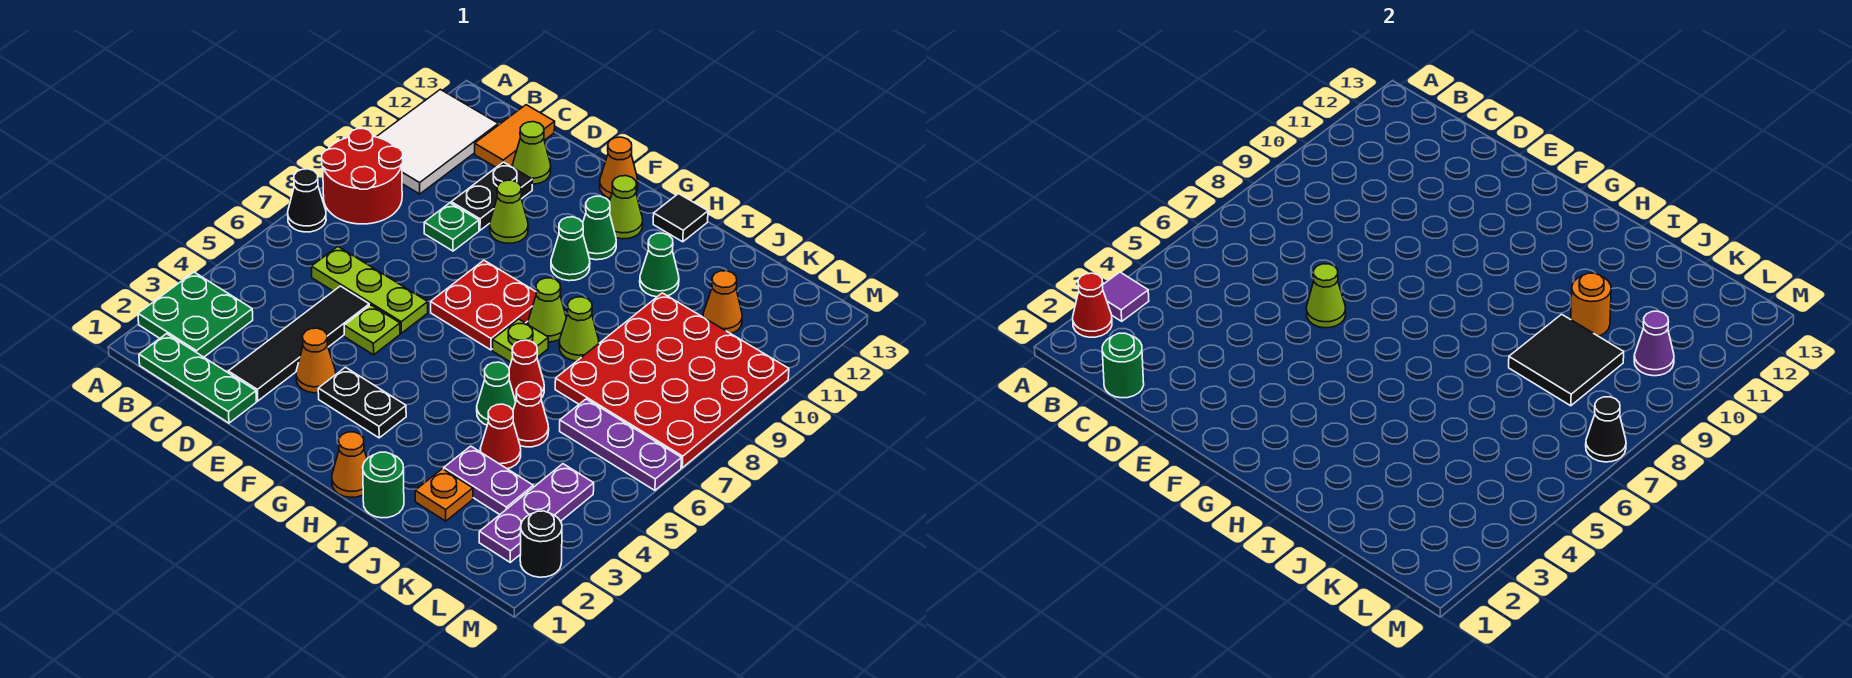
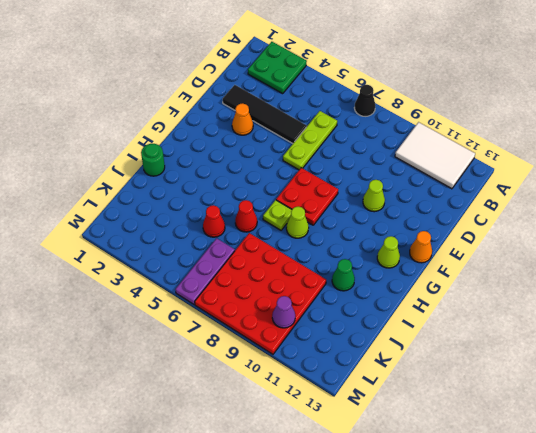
none -> red 2x2 round brick [322,128,403,224]
none -> green 1x3 plate [139,334,256,423]
none -> orange 1x2 tile [475,105,555,167]
none -> green 1x1 plate [424,203,479,251]

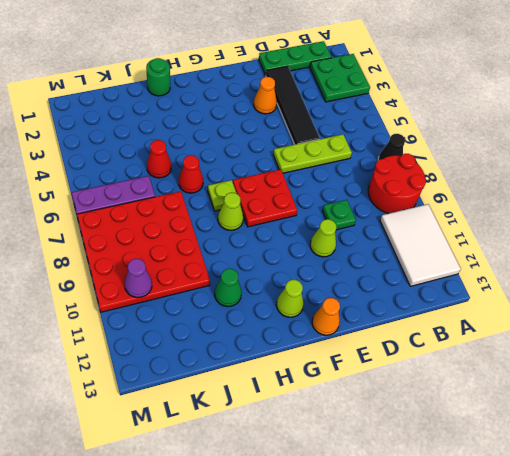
none -> orange 1x2 tile [475,105,555,167]
none -> black 1x2 plate [451,162,532,230]
none -> lime 1x1 cone [513,122,551,184]
none -> lime 1x1 plate [344,305,400,355]

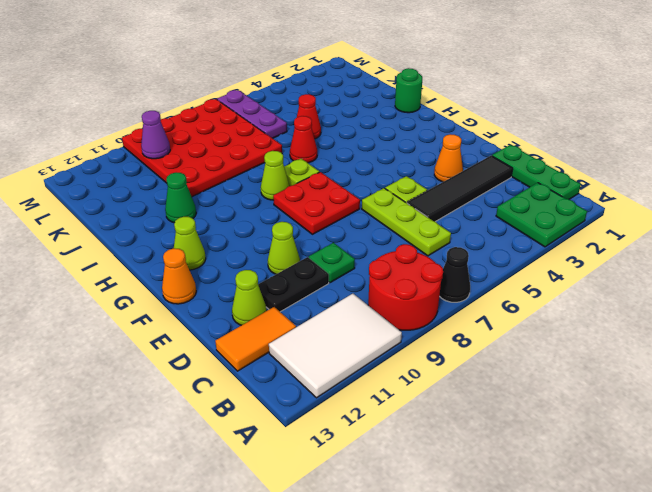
none -> black 1x2 plate [318,367,406,438]
none -> green 1x1 cone [551,217,590,281]
none -> green 1x1 cone [583,196,616,260]
none -> orange 1x1 cone [332,432,367,497]

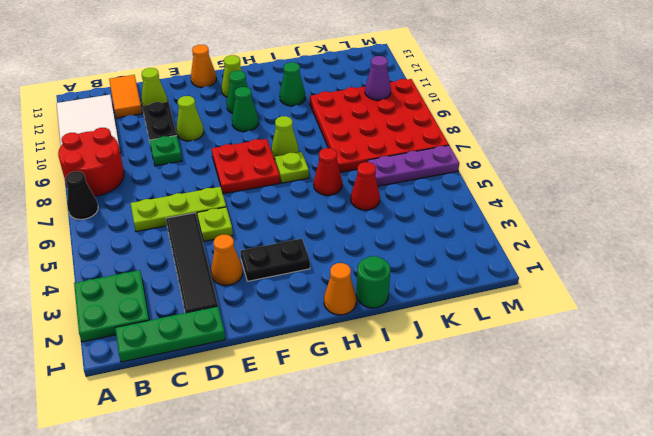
none -> black 1x1 tile [653,194,708,242]
none -> green 1x1 cone [477,362,516,425]
none -> lime 1x1 cone [559,297,599,361]
none -> orange 1x1 plate [415,469,473,521]

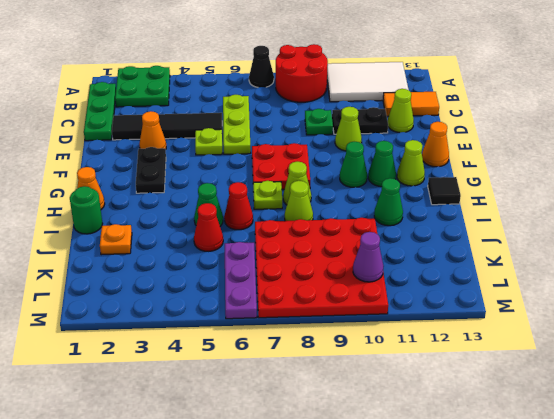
none -> purple 1x2 plate [444,446,533,514]
none -> red 1x1 cone [480,404,521,469]
none -> orange 1x1 cone [703,271,742,334]
none -> purple 1x3 plate [479,464,594,562]

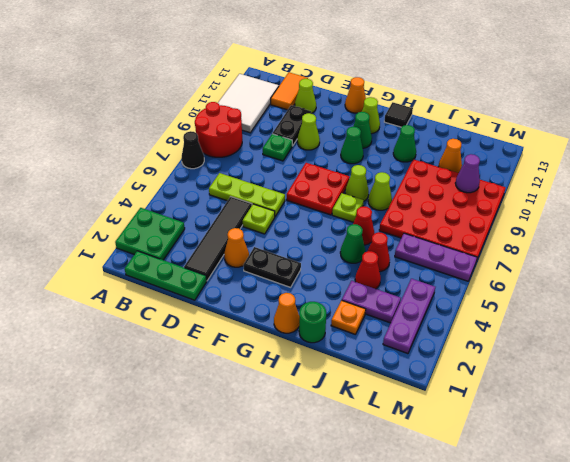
none -> black 1x1 round brick [520,511,562,577]
none -> red 1x1 cone [1073,273,1112,337]
none -> purple 1x1 tile [1103,272,1149,321]
none -> green 1x1 round brick [1102,333,1144,398]

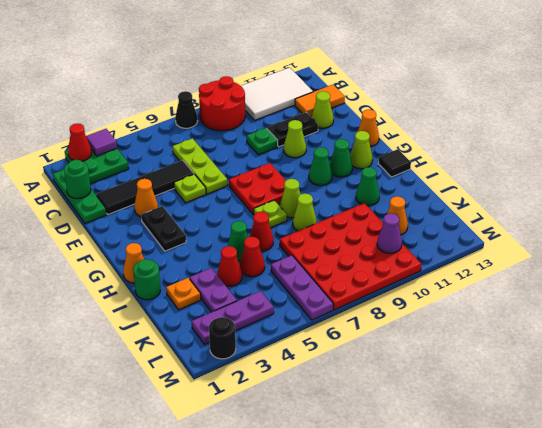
none -> lime 1x1 cone [1306,264,1346,328]
none -> black 2x2 tile [1509,314,1624,406]
none -> orange 1x1 round brick [1571,273,1611,336]
none -> black 1x1 cone [1586,397,1626,462]

